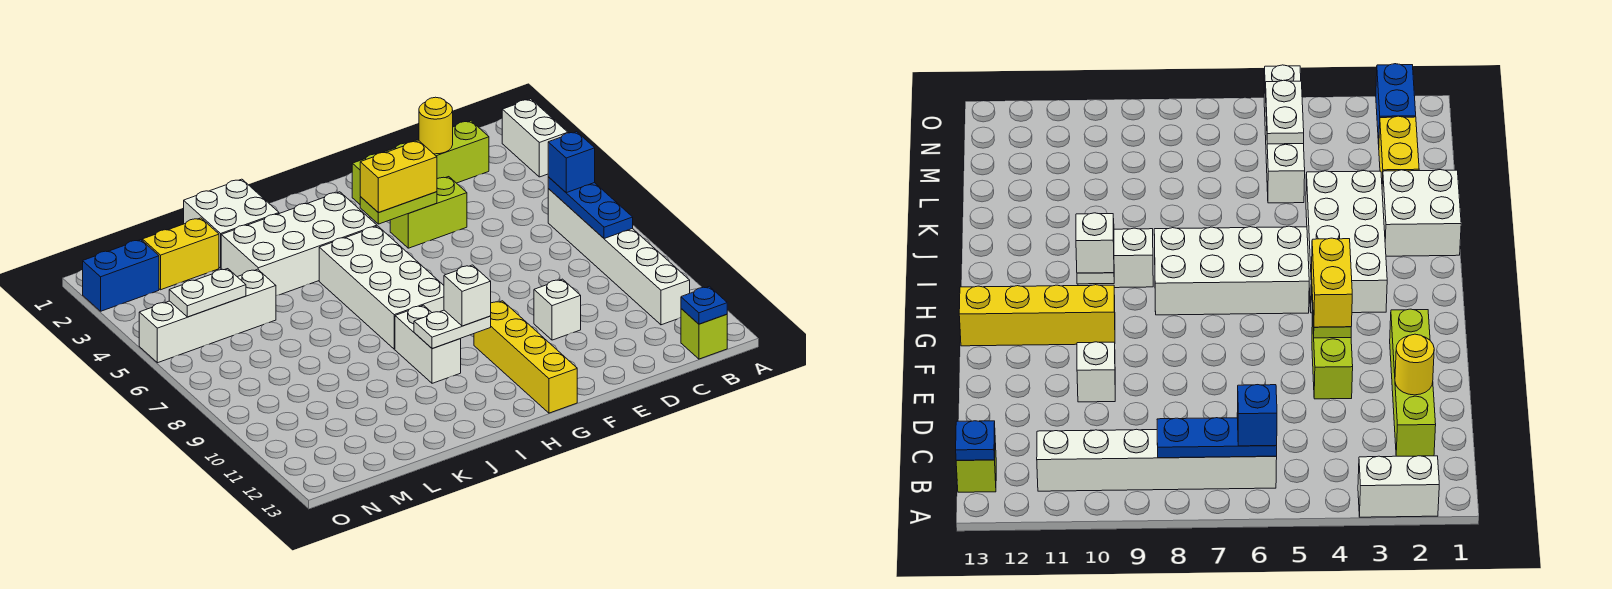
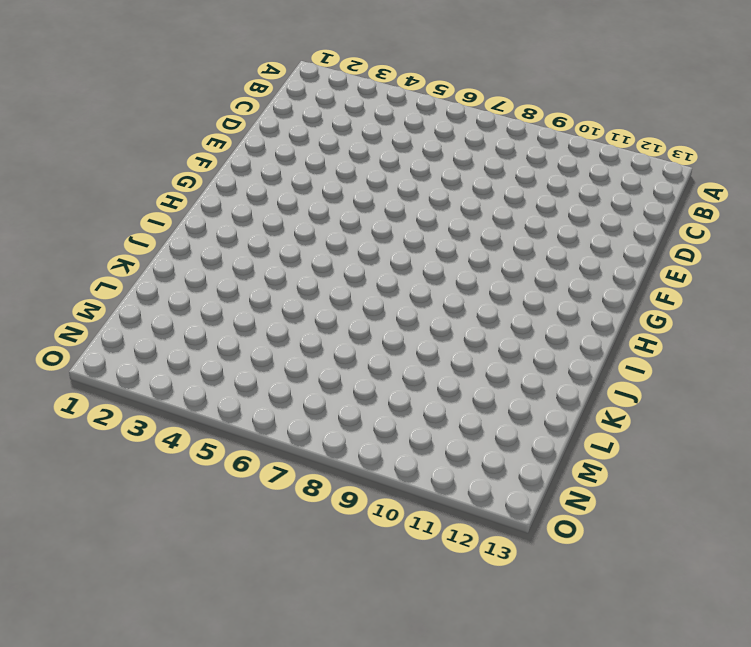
none -> white 1x2 brick [502,99,568,177]
none -> white 1x6 brick [548,189,690,325]
none -> lime 1x1 brick [681,309,727,359]

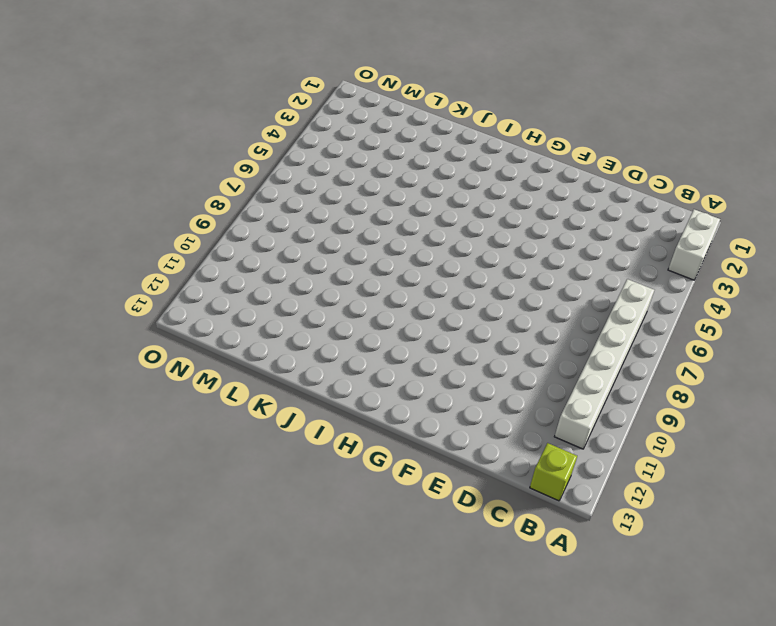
none -> lime 1x4 brick [352,121,489,204]
none -> lime 1x2 brick [390,177,467,248]
none -> white 1x1 brick [534,279,581,340]

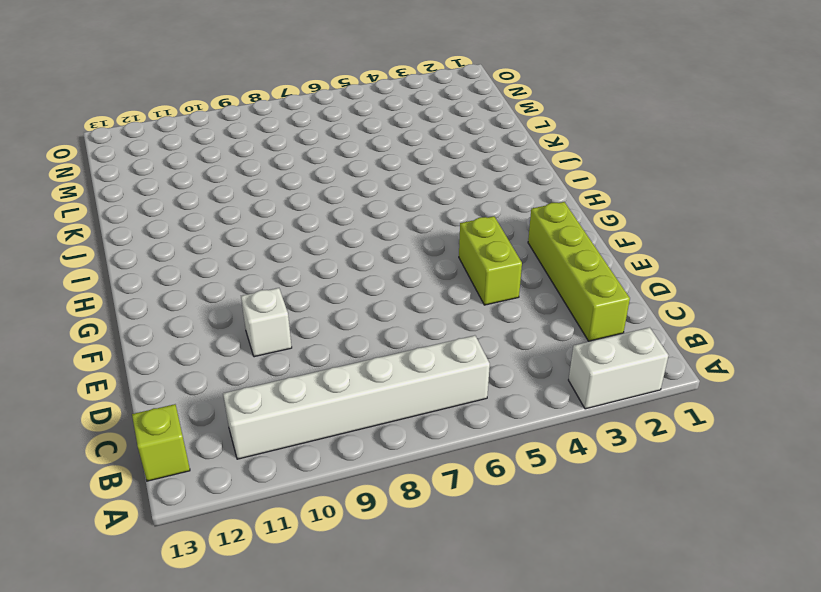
none -> yellow 1x4 brick [474,301,577,413]
none -> white 2x4 brick [221,192,377,296]
none -> white 2x4 brick [319,226,444,349]

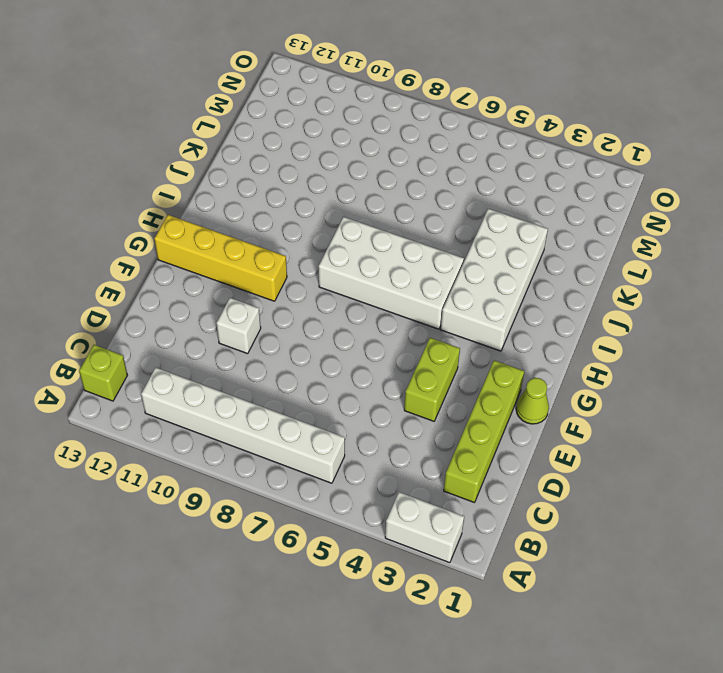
lime 1x1 cone [516,378,549,424] -> none
none -> white 1x2 brick [395,305,461,383]
none -> white 2x2 brick [184,179,279,268]
none -> yellow 1x2 brick [142,218,219,290]

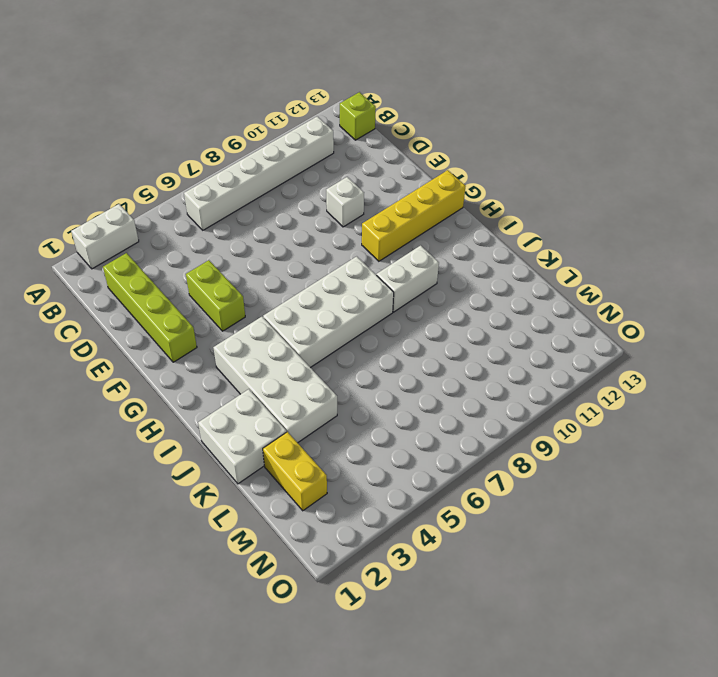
none -> white 1x4 brick [139,269,276,363]
none -> blue 1x2 brick [83,240,159,311]
none -> blue 1x3 plate [548,177,633,239]

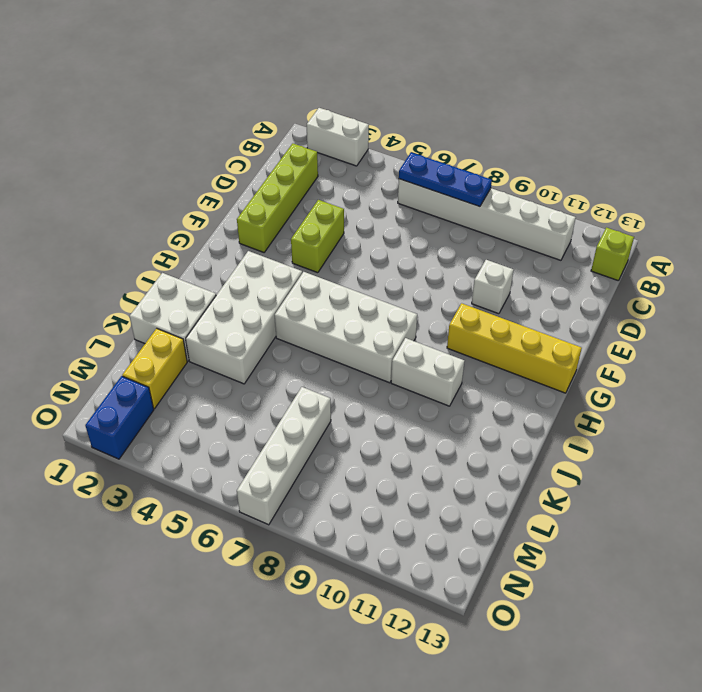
white 1x4 brick [237,387,331,525] -> white 1x4 brick moved to [139,269,276,363]
none -> blue 1x1 plate [681,286,727,324]
none -> yellow 1x1 round brick [419,97,453,154]
none -> lime 1x2 plate [360,192,437,224]

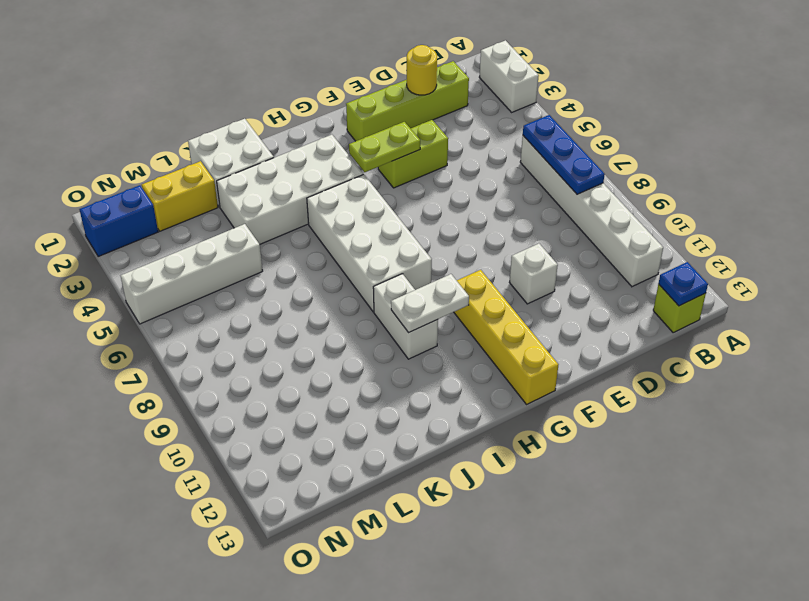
none -> white 1x2 plate [169,269,246,317]
none -> blue 1x1 brick [548,132,595,193]
none -> yellow 1x2 brick [360,141,437,213]

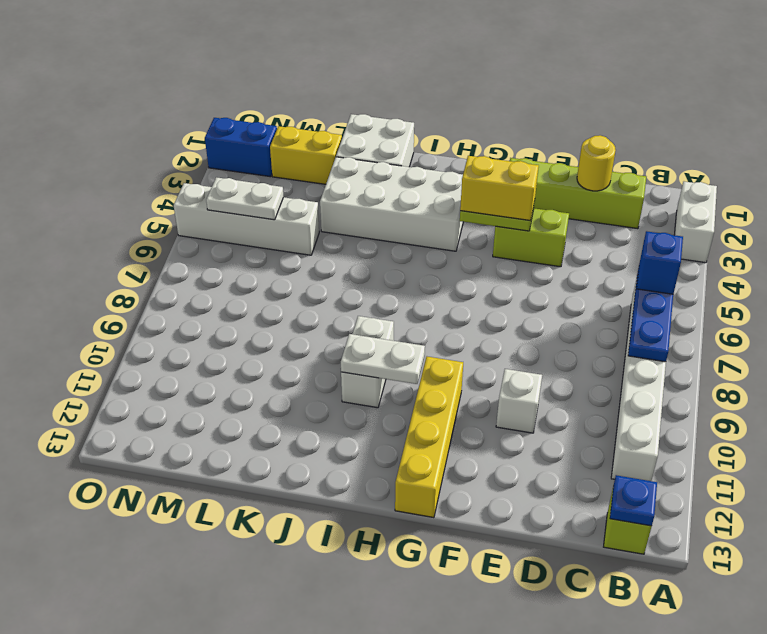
none -> white 2x4 brick [319,226,444,349]
none -> white 1x1 brick [444,265,491,326]

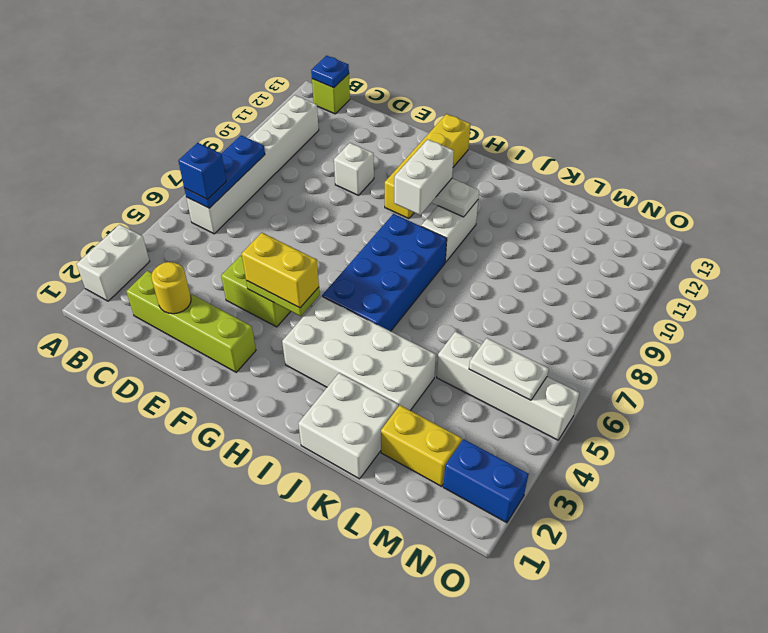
blue 2x4 brick [322,214,447,331] -> white 2x4 brick [319,226,444,349]
white 1x2 brick [394,139,454,215] -> white 1x1 brick [444,265,491,326]

